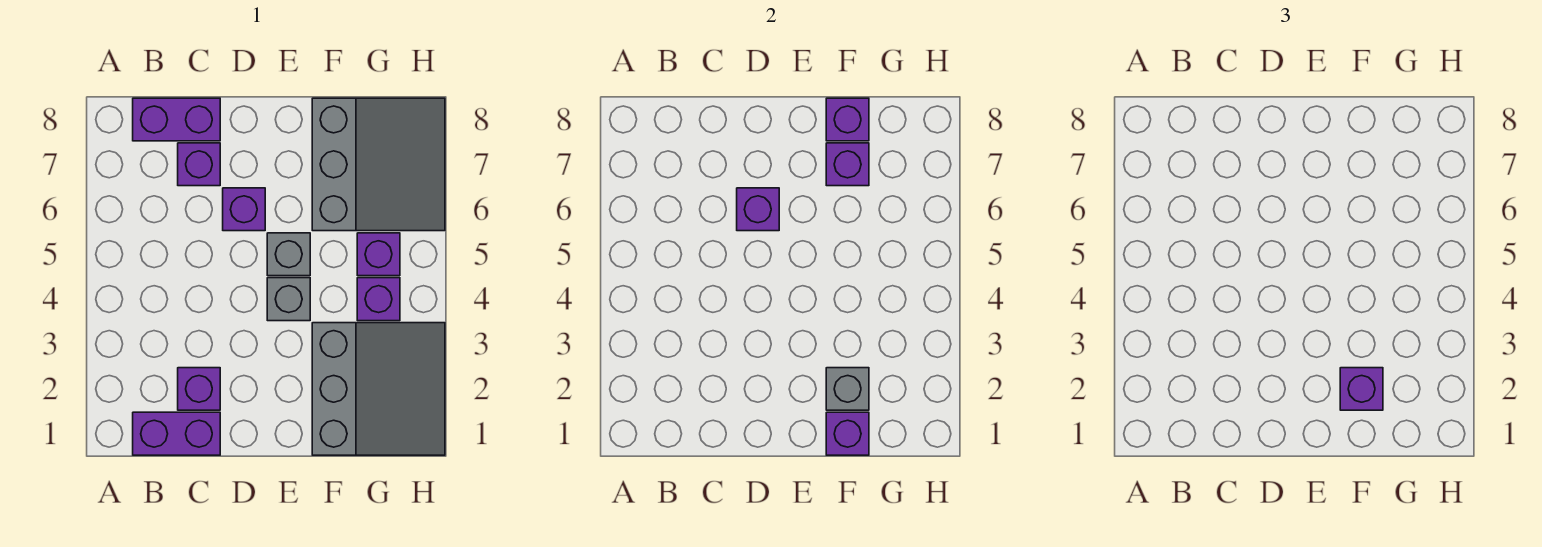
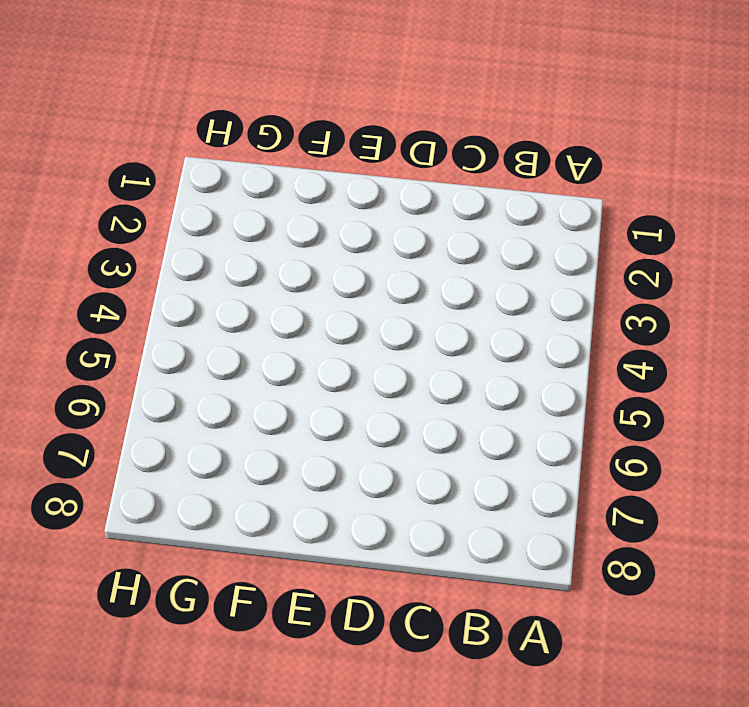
none -> purple 1x2 brick [133,412,220,455]
none -> purple 1x2 brick [133,98,220,141]
none -> purple 1x1 brick [178,368,220,410]

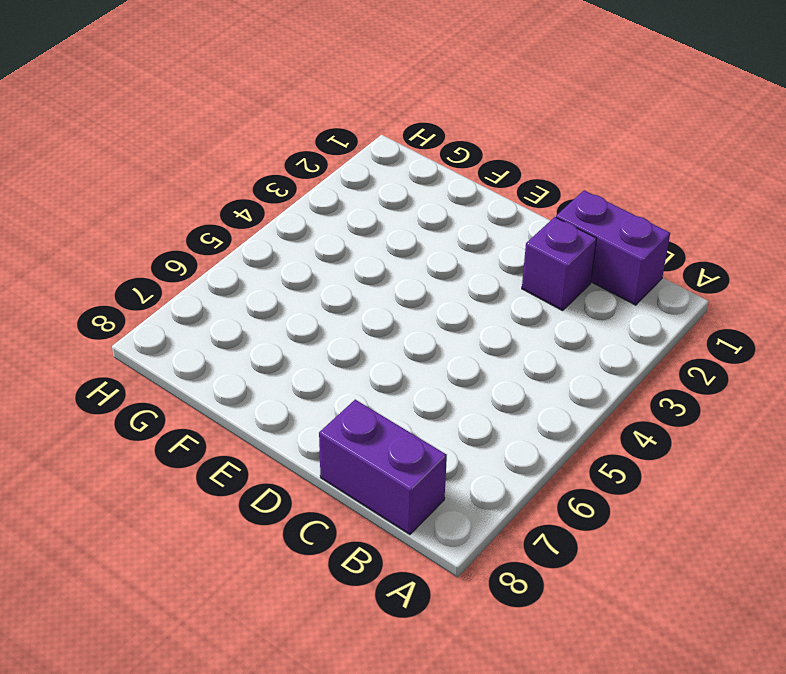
none -> purple 1x1 brick [178,143,220,186]
none -> purple 1x1 brick [223,188,265,231]
none -> grey 1x1 brick [267,278,310,321]

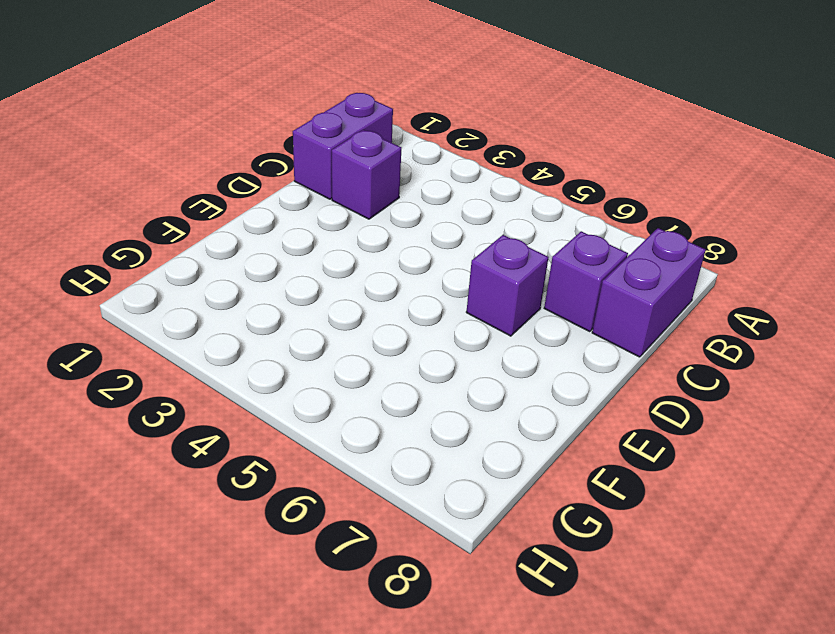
none -> grey 1x1 brick [267,278,310,321]
none -> grey 1x1 brick [267,233,310,276]
none -> grey 3x3 slope [312,323,445,455]

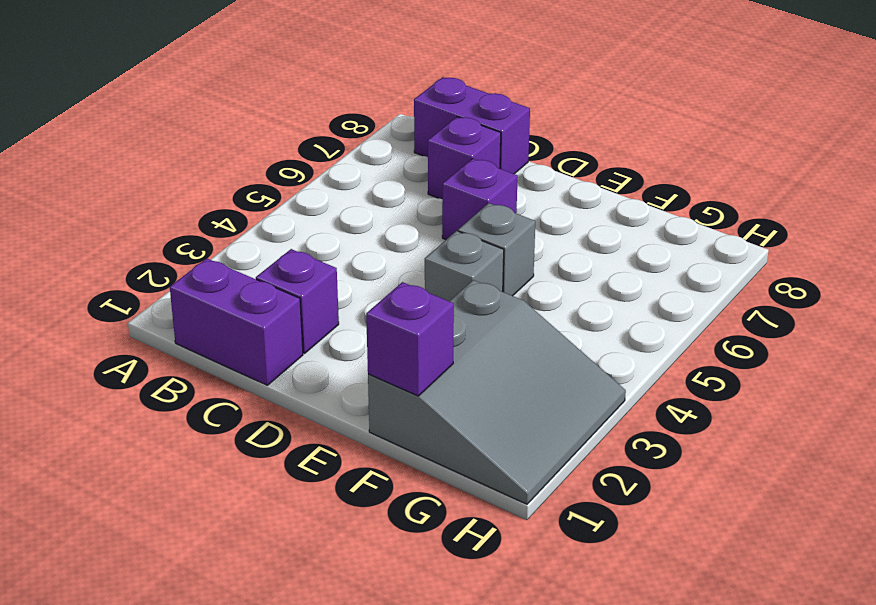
none -> grey 3x3 slope [312,98,445,231]
none -> purple 1x1 brick [357,278,400,321]
none -> purple 1x1 brick [357,233,400,276]

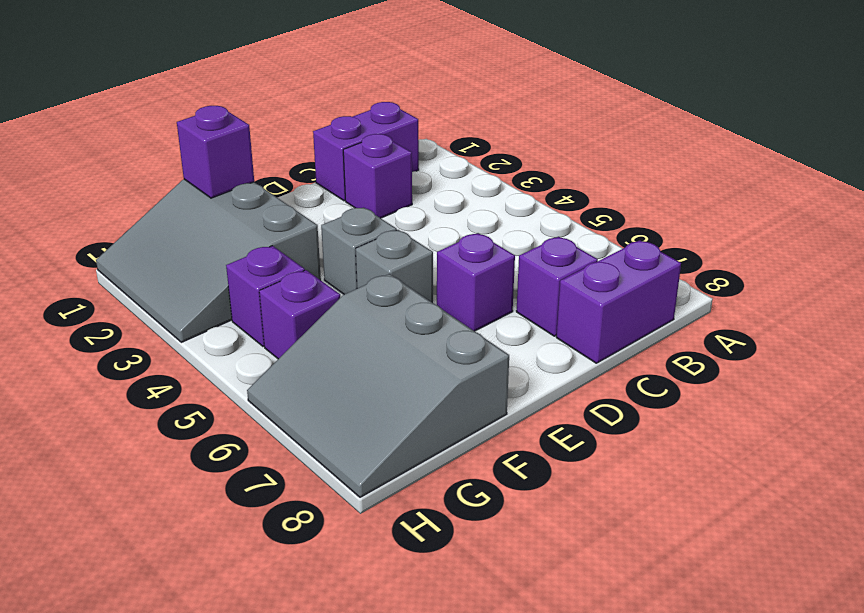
none -> purple 1x1 brick [737,188,779,231]
none -> grey 1x1 brick [826,368,869,410]
none -> purple 1x1 brick [826,143,869,186]

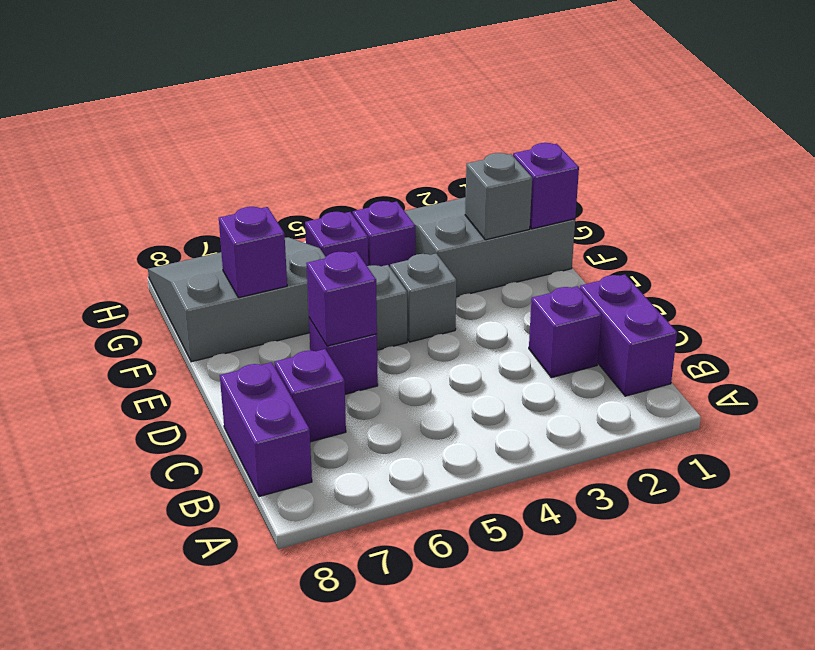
none -> purple 1x1 brick [826,98,869,141]
none -> purple 1x1 brick [1340,368,1383,410]

